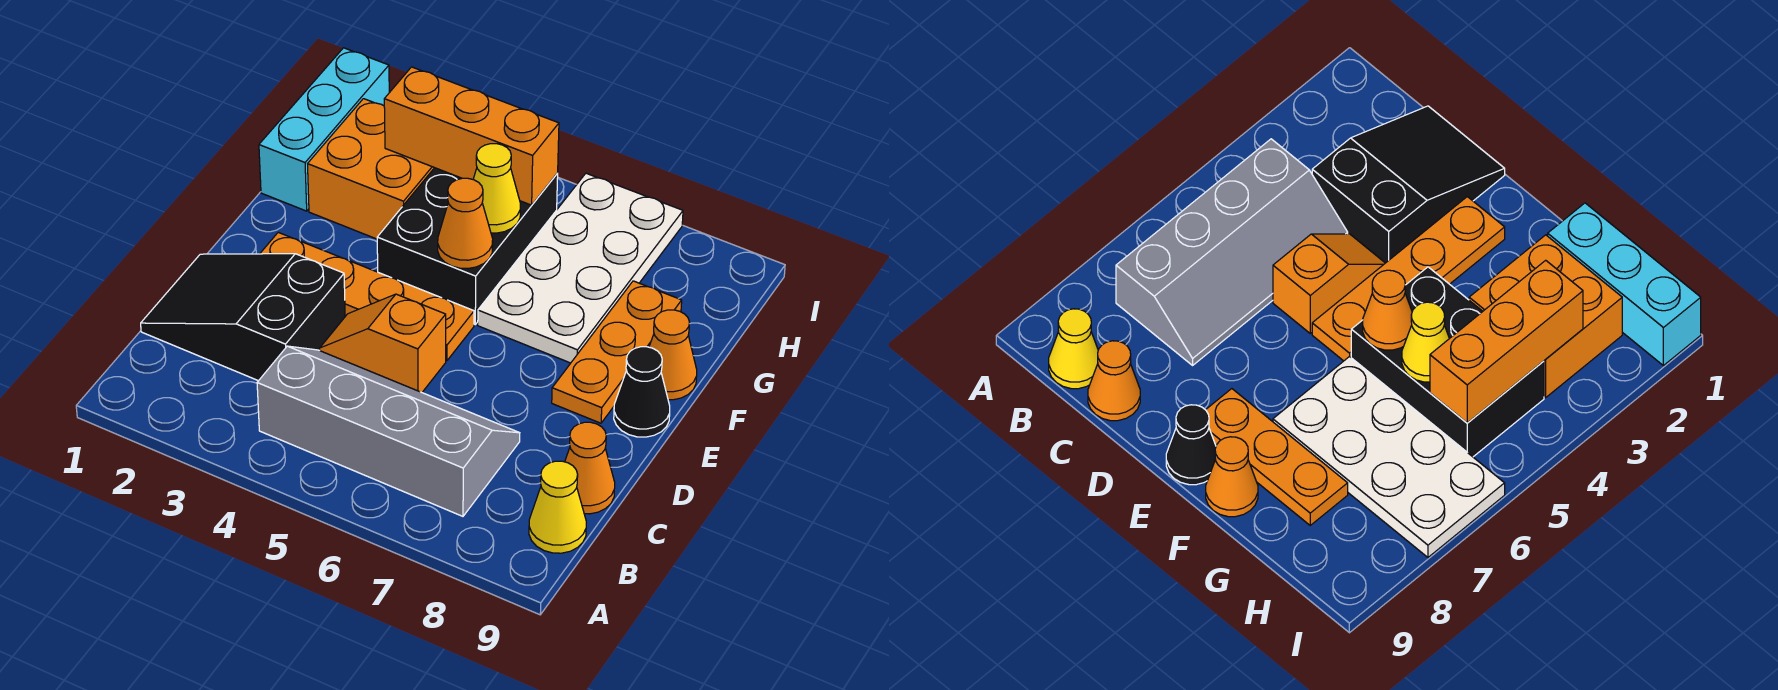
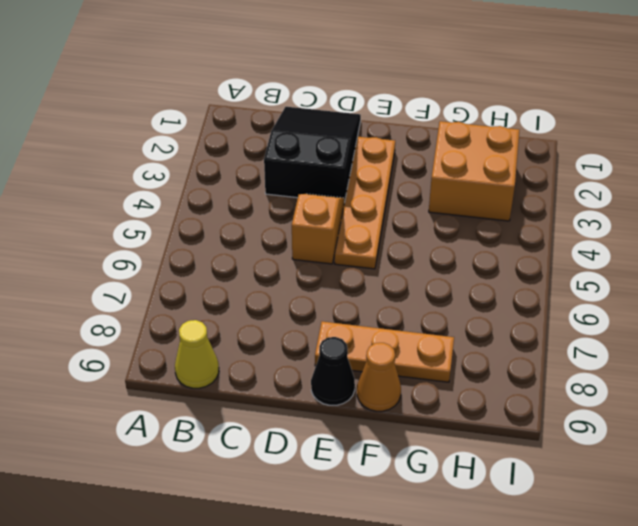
none -> grey 2x4 slope [257,346,520,516]
none -> orange 1x1 cone [565,422,615,514]
none -> black 2x3 brick [377,168,558,324]

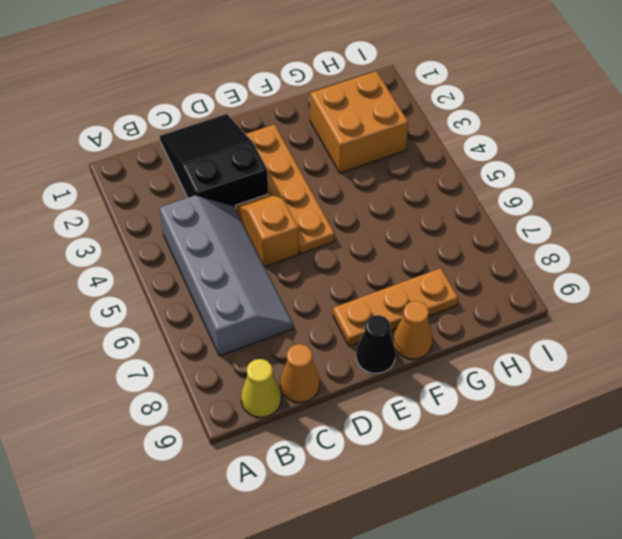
none -> black 2x3 brick [377,168,558,324]
none -> white 2x4 plate [478,173,683,363]
none -> cyan 1x3 brick [259,48,389,211]

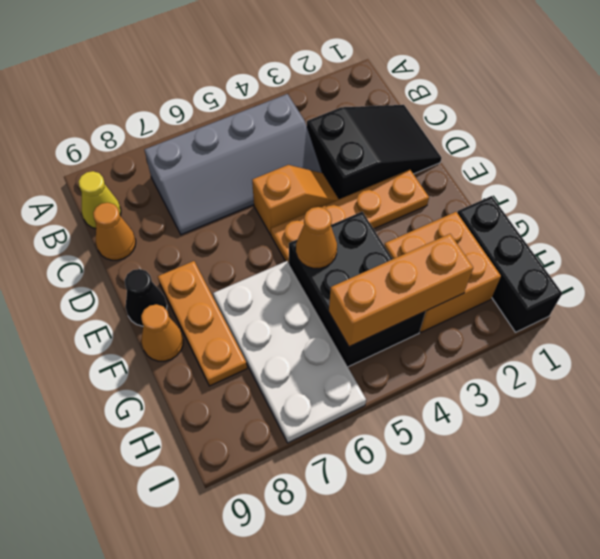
black 1x3 brick [458,196,562,332] -> cyan 1x3 brick [259,48,389,211]
none -> yellow 1x1 cone [473,144,520,233]

